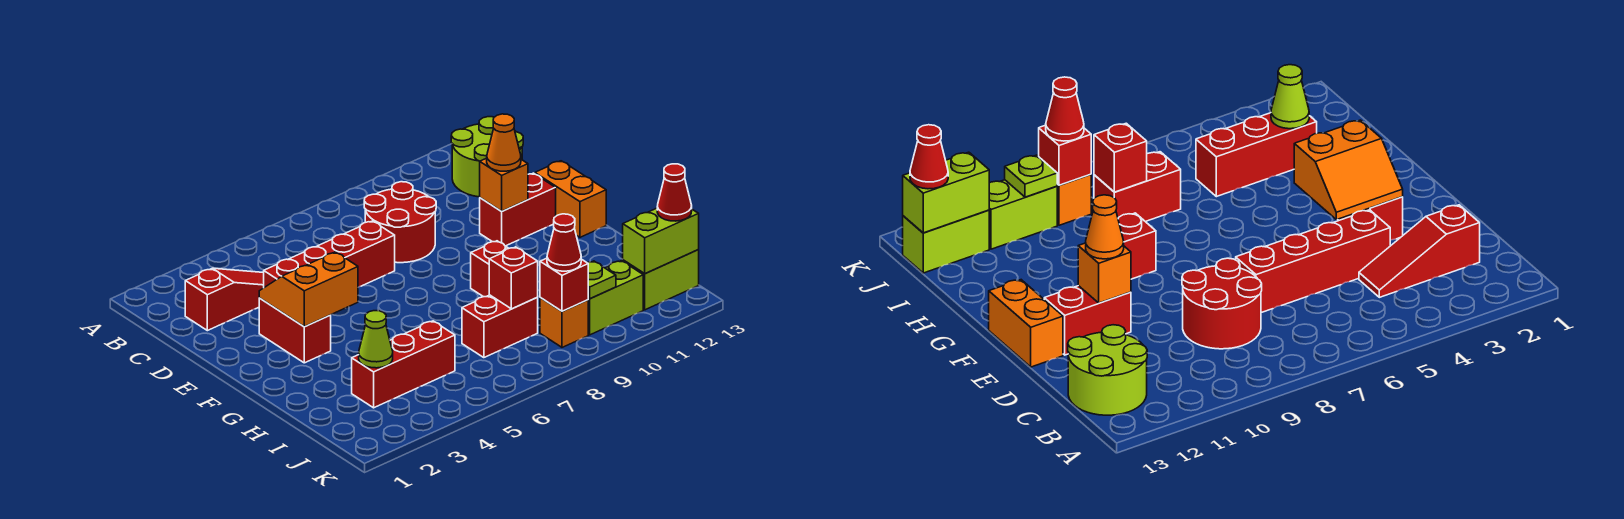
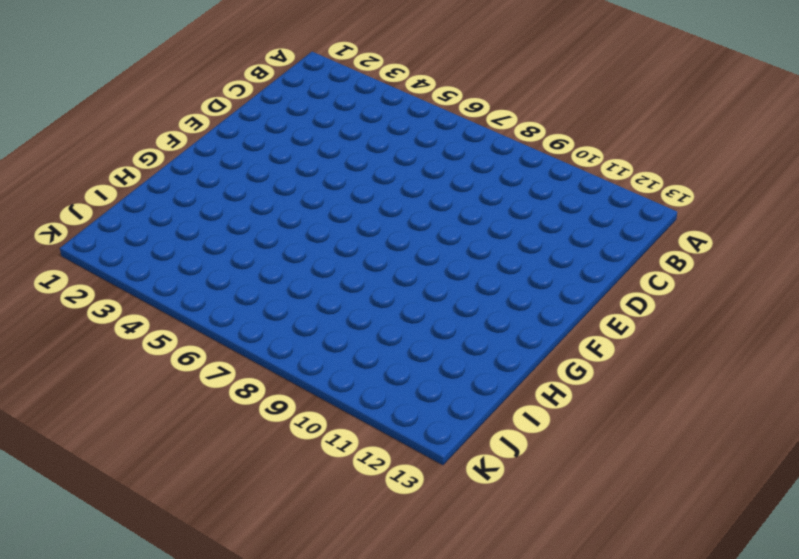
none -> lime 2x2 round brick [451,117,523,197]
none -> red 1x3 slope [185,268,264,331]
none -> red 2x2 round brick [364,182,436,263]

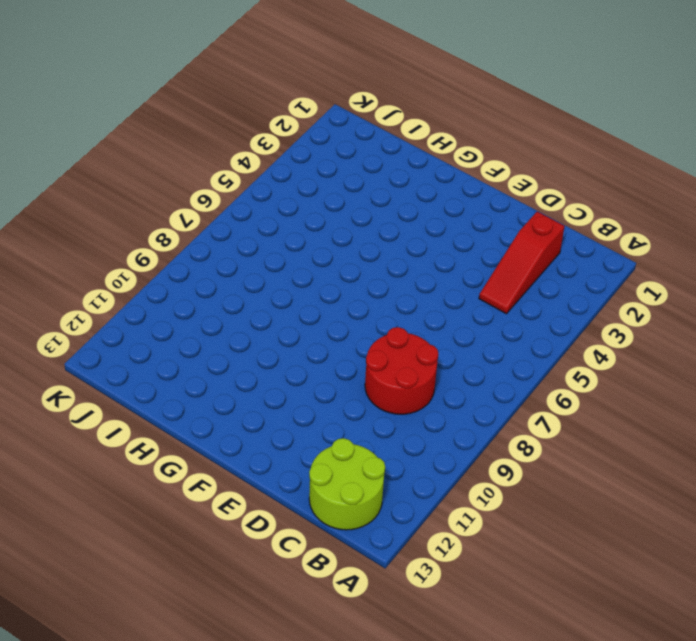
none -> red 1x4 brick [264,221,395,288]
none -> red 1x2 brick [259,298,331,363]
none -> red 1x2 brick [480,173,556,246]

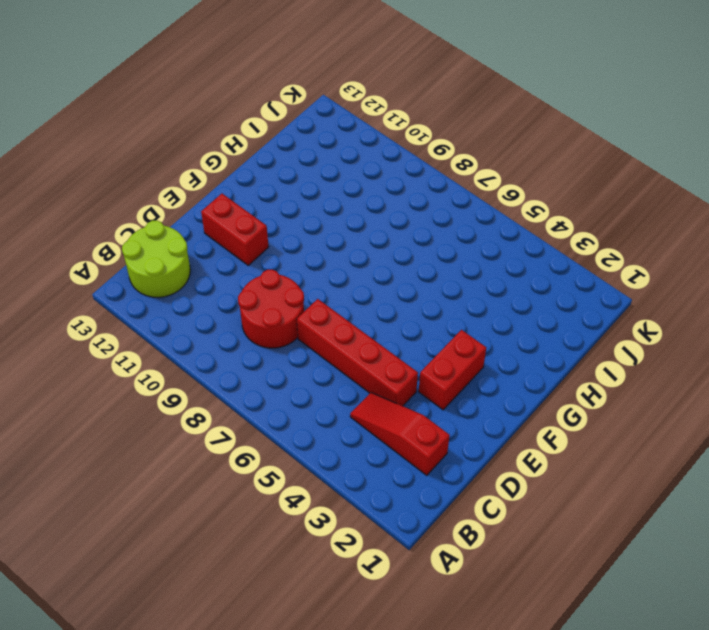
none -> orange 1x2 brick [535,161,606,237]
none -> red 1x1 brick [471,241,509,297]
none -> red 1x3 brick [352,321,455,408]

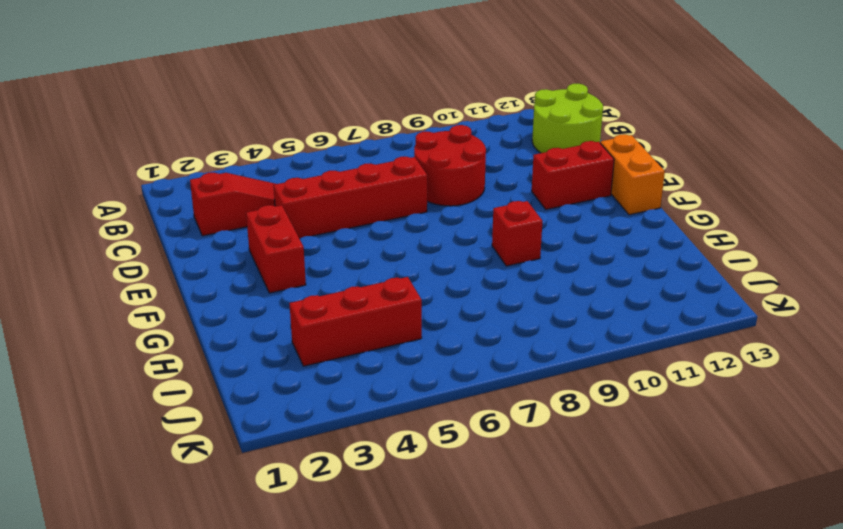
none -> red 1x2 brick [462,295,538,358]
none -> orange 1x1 brick [540,298,588,347]
none -> lime 1x2 brick [588,261,643,335]

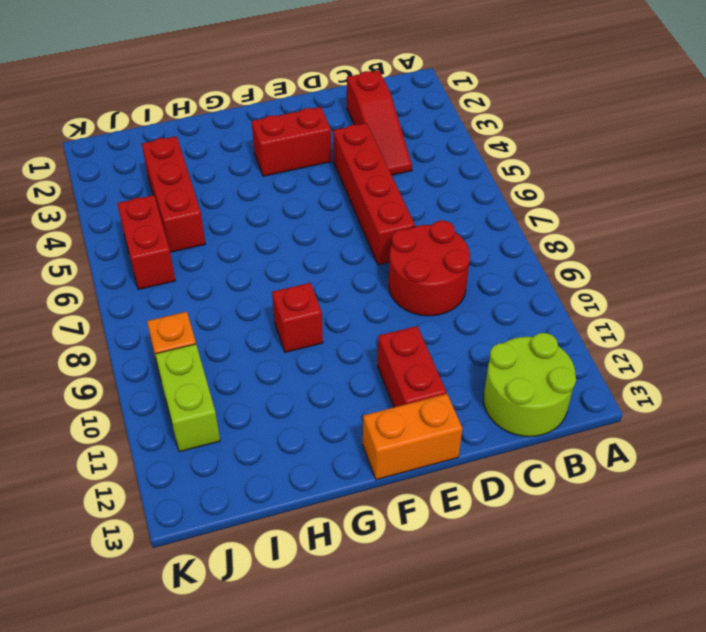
red 1x2 brick [117,195,175,290] -> red 1x2 brick moved to [462,295,538,358]
none -> lime 1x2 brick [623,250,699,310]
none -> orange 2x2 slope [259,252,358,327]
none -> orange 1x1 brick [480,158,528,211]

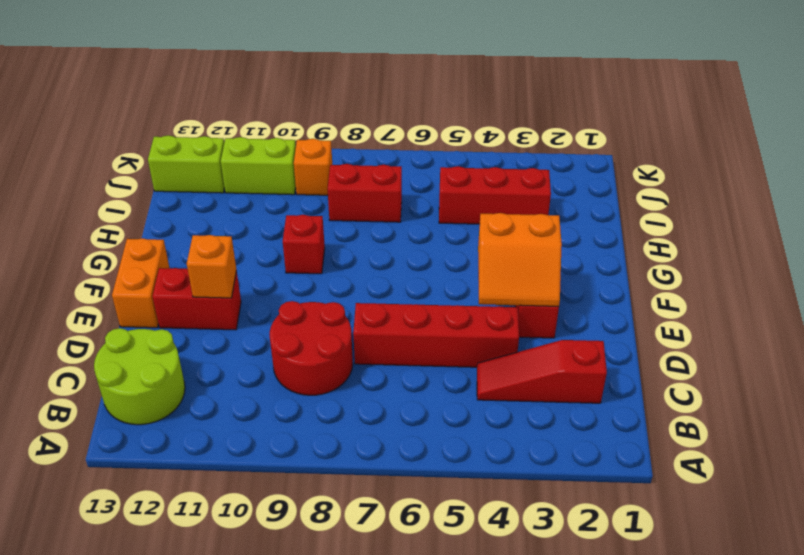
none -> lime 1x1 cone [359,311,393,368]
none -> red 1x1 brick [489,247,538,309]
none -> red 1x1 brick [540,258,588,311]

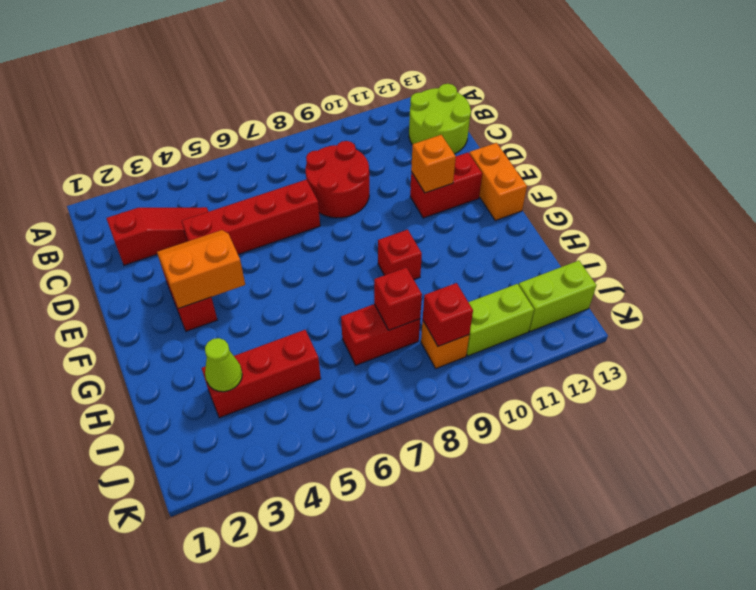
none -> lime 1x1 plate [587,261,616,299]
none -> lime 1x2 brick [623,208,699,274]
none -> orange 1x1 cone [487,114,521,171]

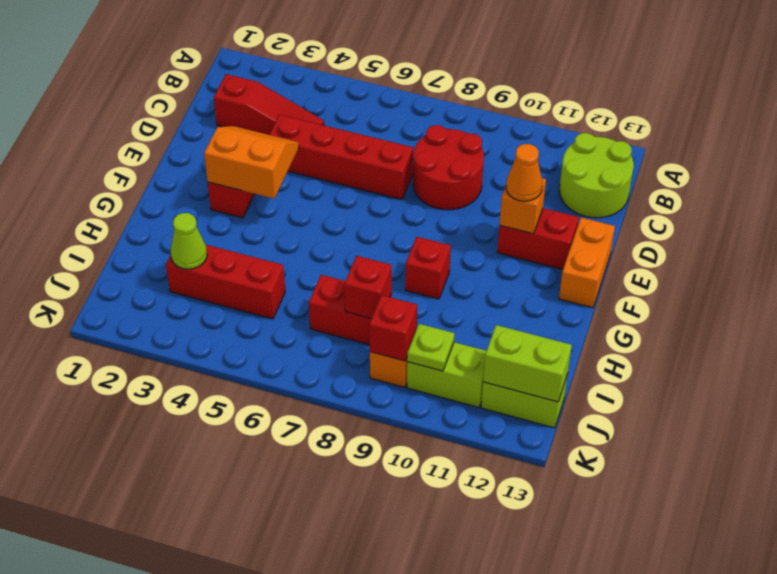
none -> red 1x1 cone [547,214,581,271]
none -> red 1x1 cone [657,164,692,221]

